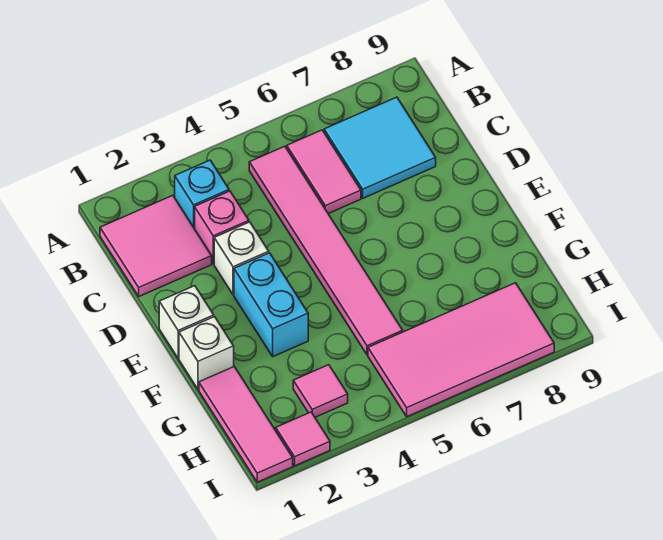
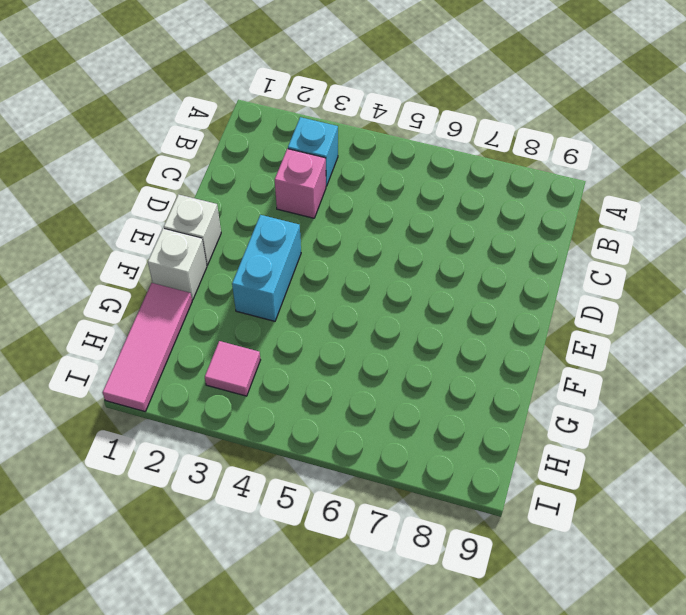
none -> pink 2x2 tile [100,195,212,296]
none -> pink 1x6 tile [249,146,403,355]
none -> pink 1x2 tile [287,130,361,214]

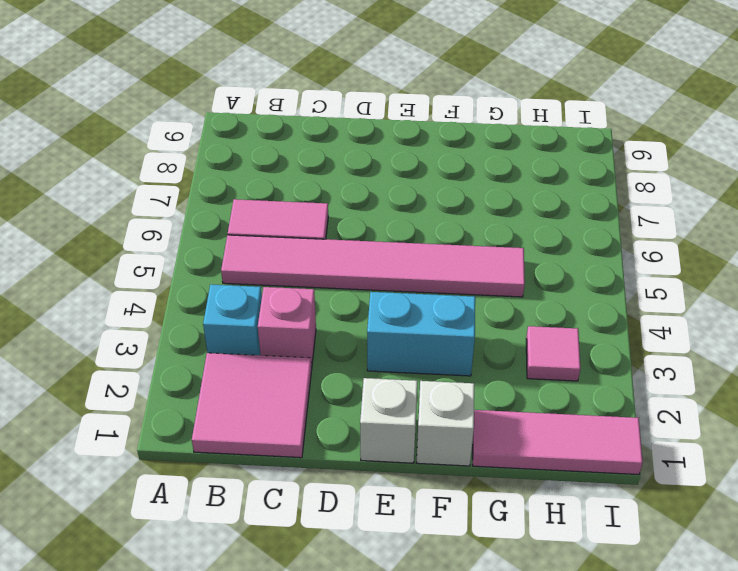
none -> cyan 2x2 tile [324,97,436,198]
none -> white 1x1 brick [214,222,269,295]
none -> pink 2x4 tile [368,283,554,417]

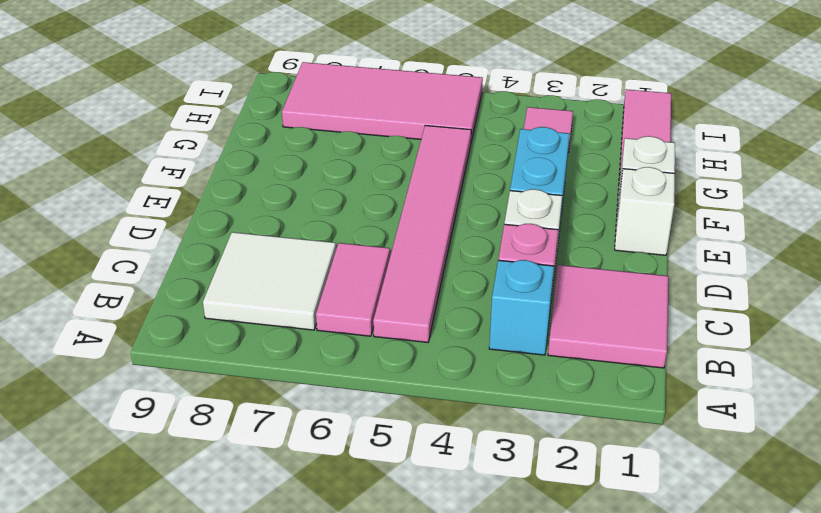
white 2x2 tile [203,232,336,330] -> cyan 2x2 tile [324,97,436,198]
none -> pink 1x1 tile [276,412,330,466]

